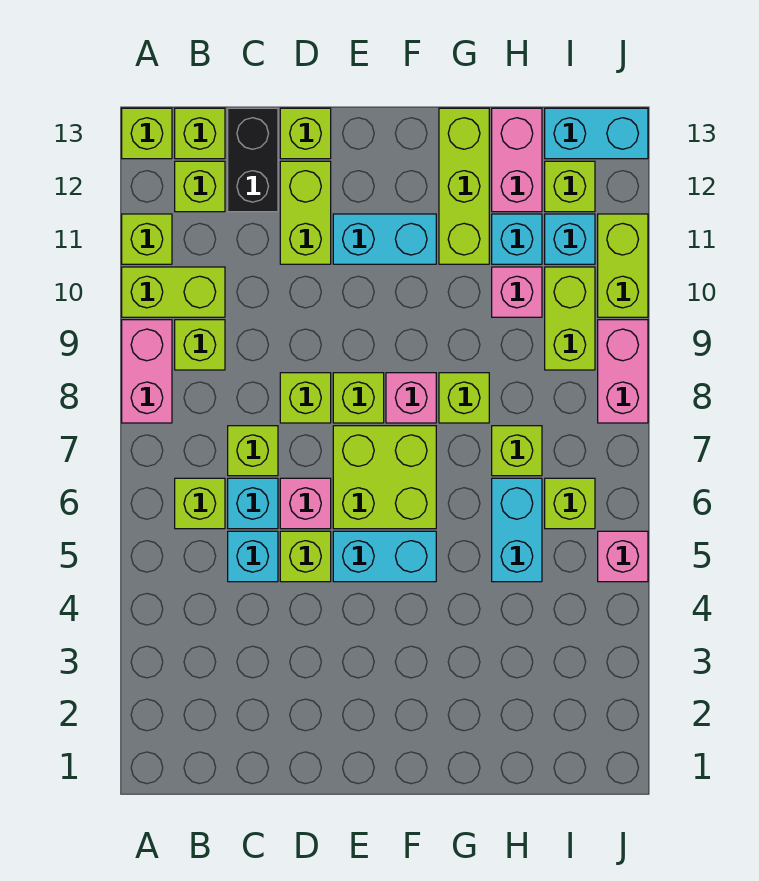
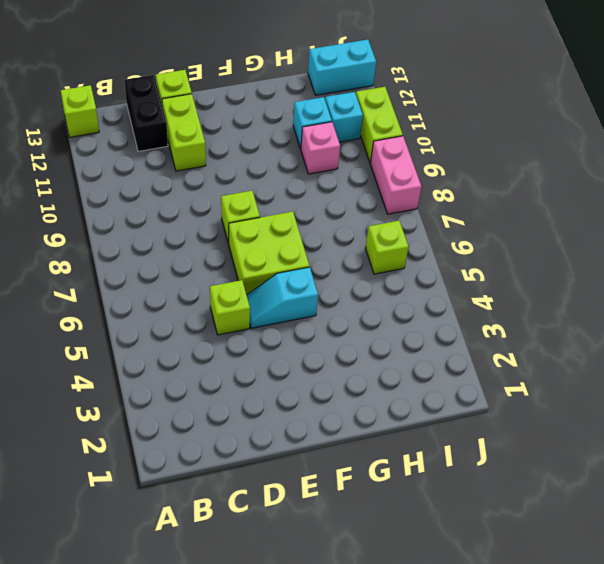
cyan 1x2 slope [247,267,318,328] -> cyan 1x2 brick [333,531,436,582]
none -> pink 1x2 brick [122,320,172,423]
none -> lime 1x2 brick [122,267,225,317]
none -> lime 1x1 brick [122,214,172,264]
none -> lime 1x1 brick [175,478,225,529]

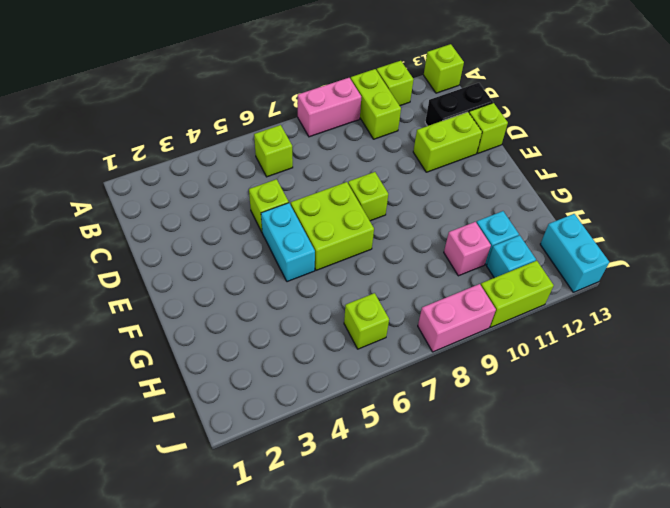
none -> lime 1x1 brick [175,320,225,370]
none -> lime 1x1 brick [175,161,225,212]
none -> lime 1x1 brick [175,108,225,159]
none -> cyan 1x1 brick [228,531,278,582]

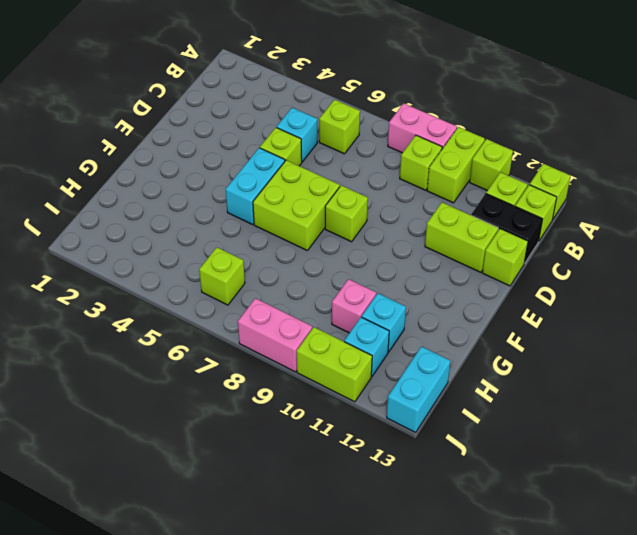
none -> cyan 1x1 brick [228,478,278,529]
none -> lime 1x1 brick [228,426,278,476]
none -> pink 1x1 brick [280,478,331,529]
none -> lime 1x1 brick [280,373,331,423]

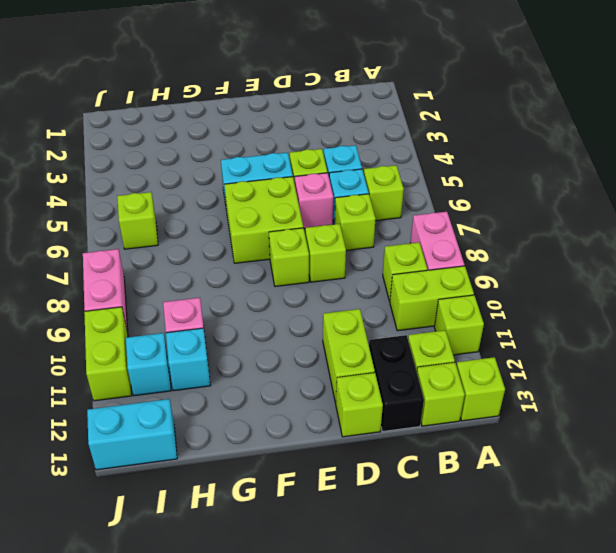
none -> cyan 1x2 brick [333,214,436,264]
none -> pink 1x1 brick [386,373,436,423]
none -> lime 1x1 brick [439,373,489,423]
none -> lime 1x3 brick [439,108,489,264]

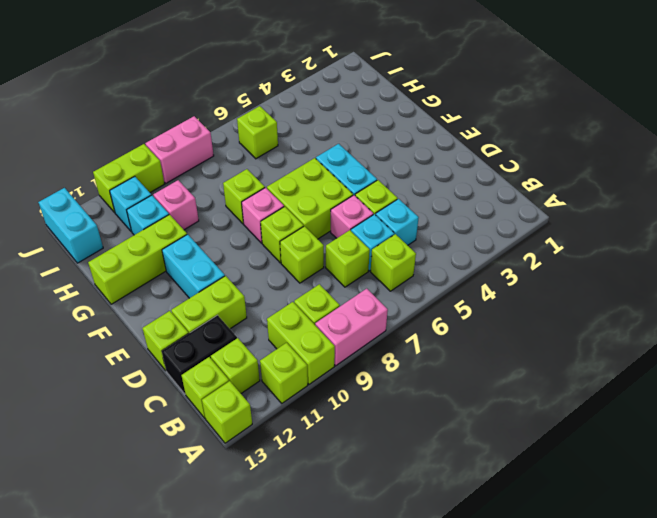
none -> cyan 1x2 brick [492,478,542,582]
none -> lime 1x1 brick [492,426,542,476]
none -> pink 1x2 brick [492,108,542,212]
none -> lime 1x2 brick [545,267,595,370]

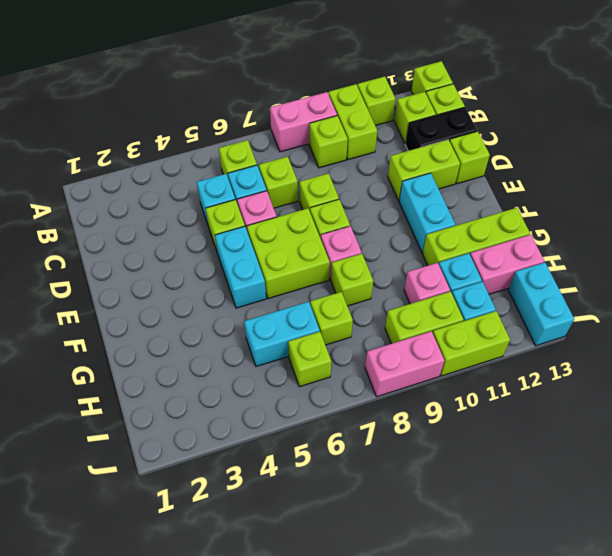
none -> lime 1x1 brick [545,161,595,212]
none -> pink 1x1 brick [598,531,648,582]

